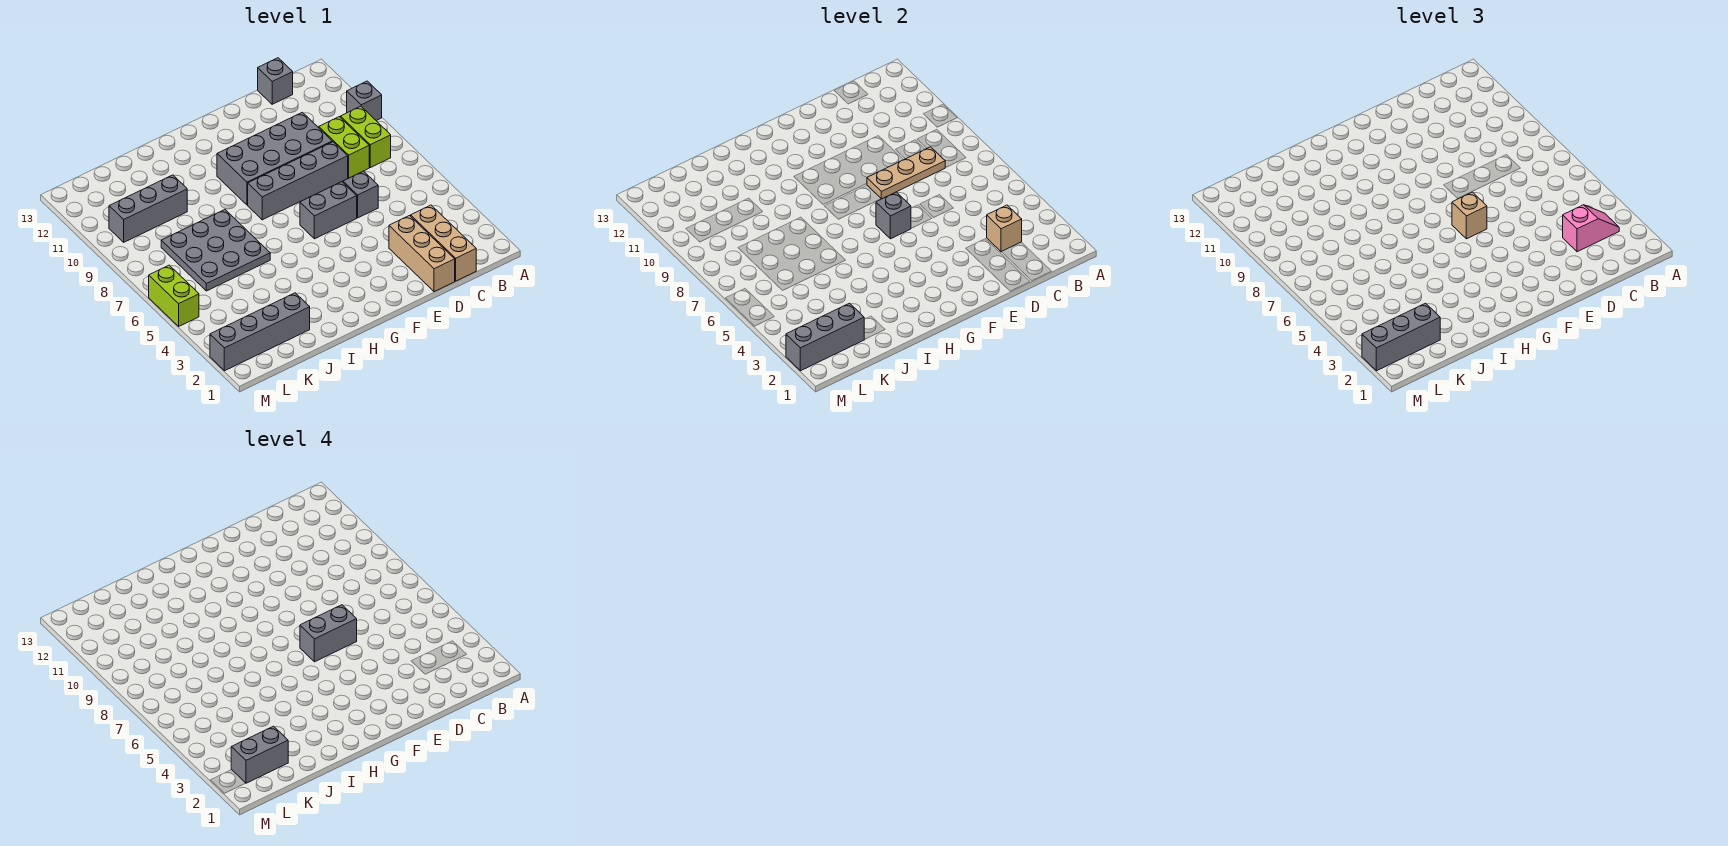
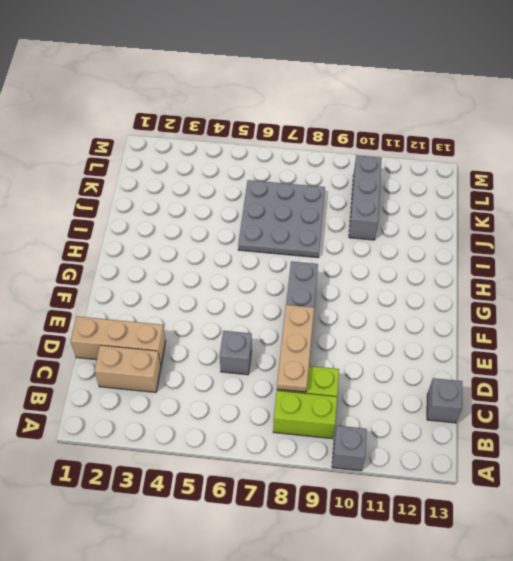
tan 1x2 brick [94,345,161,392] -> tan 1x3 brick [411,205,476,281]
none -> grey 2x4 brick [217,112,332,205]
none -> grey 1x2 brick [300,182,357,239]
none -> grey 1x4 brick [210,293,310,371]

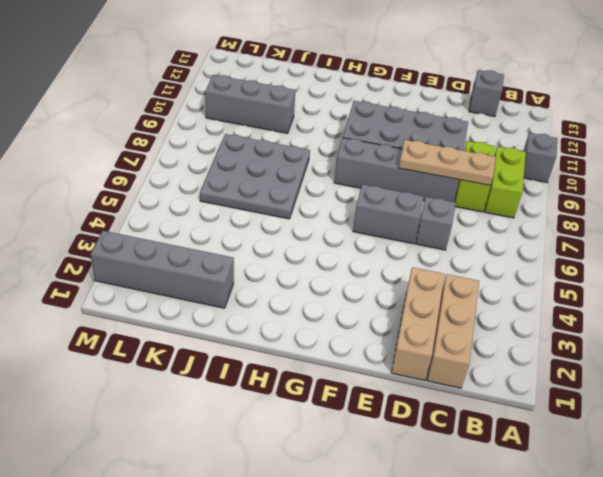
none -> lime 1x2 brick [149,265,199,326]
none -> tan 1x1 brick [987,205,1022,252]
none -> grey 1x1 brick [876,192,911,239]

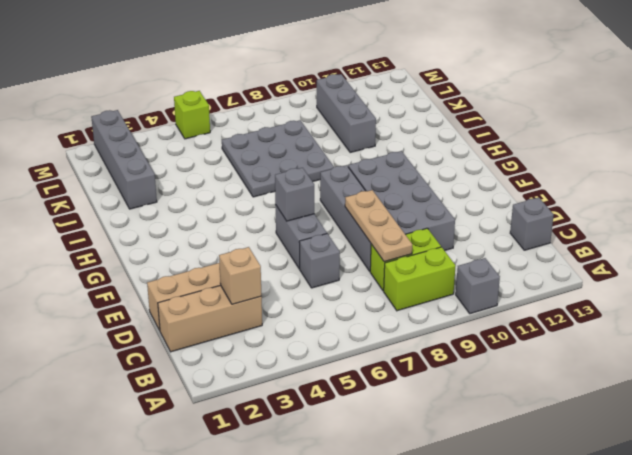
lime 1x1 brick [174,91,210,139] -> lime 1x2 brick [149,265,199,326]
none -> grey 1x3 brick [786,303,864,371]
none -> pink 1x2 slope [1563,205,1619,252]
none -> tan 1x1 brick [1452,192,1487,239]

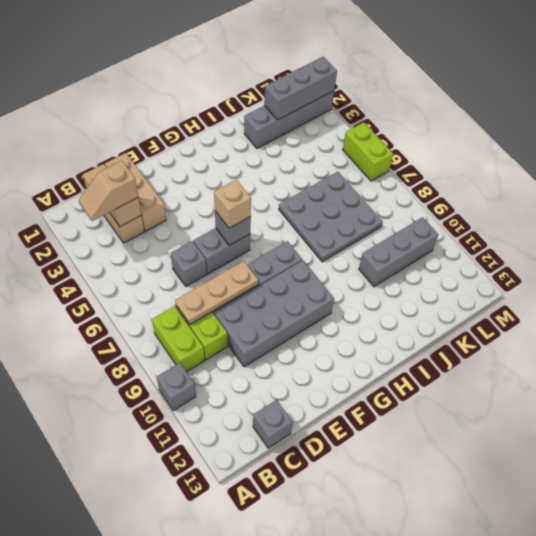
tan 1x2 slope [79,161,138,221] -> pink 1x2 slope [1563,205,1619,252]
none -> grey 1x3 brick [1362,303,1440,371]
none -> grey 1x2 brick [300,605,357,662]
none -> grey 1x2 brick [231,726,288,783]

